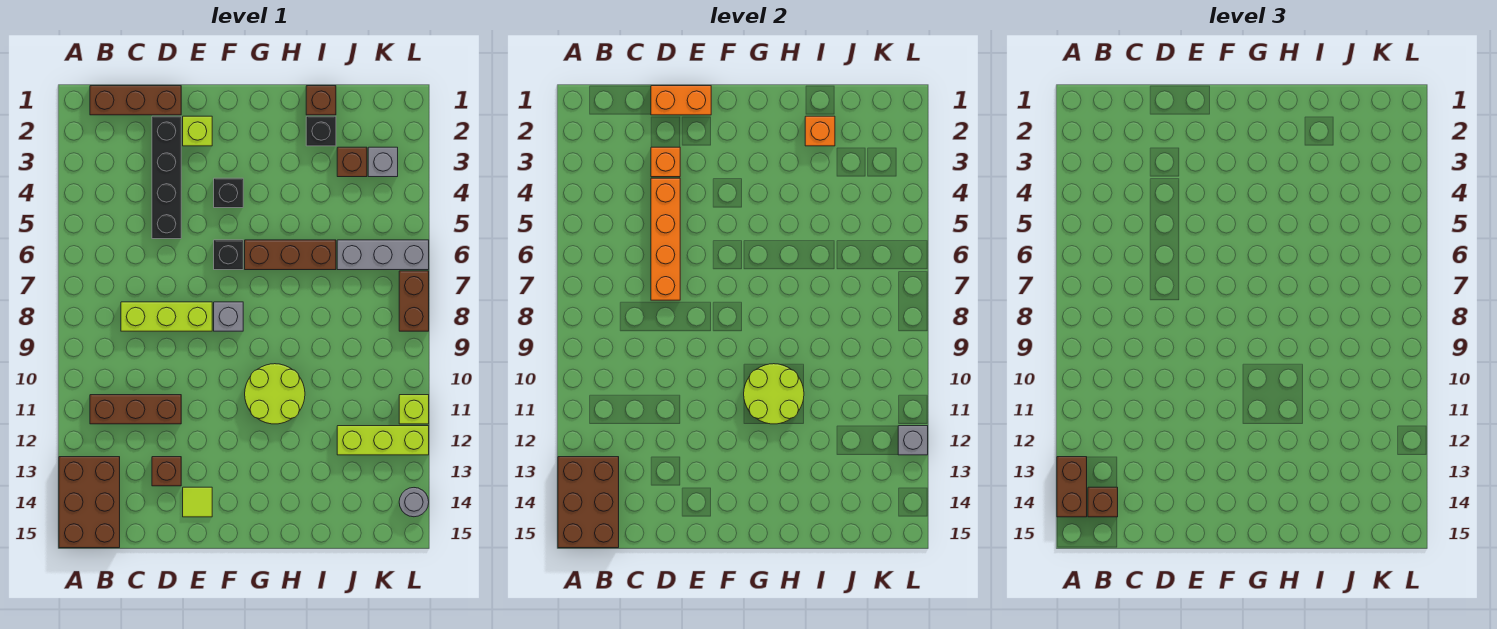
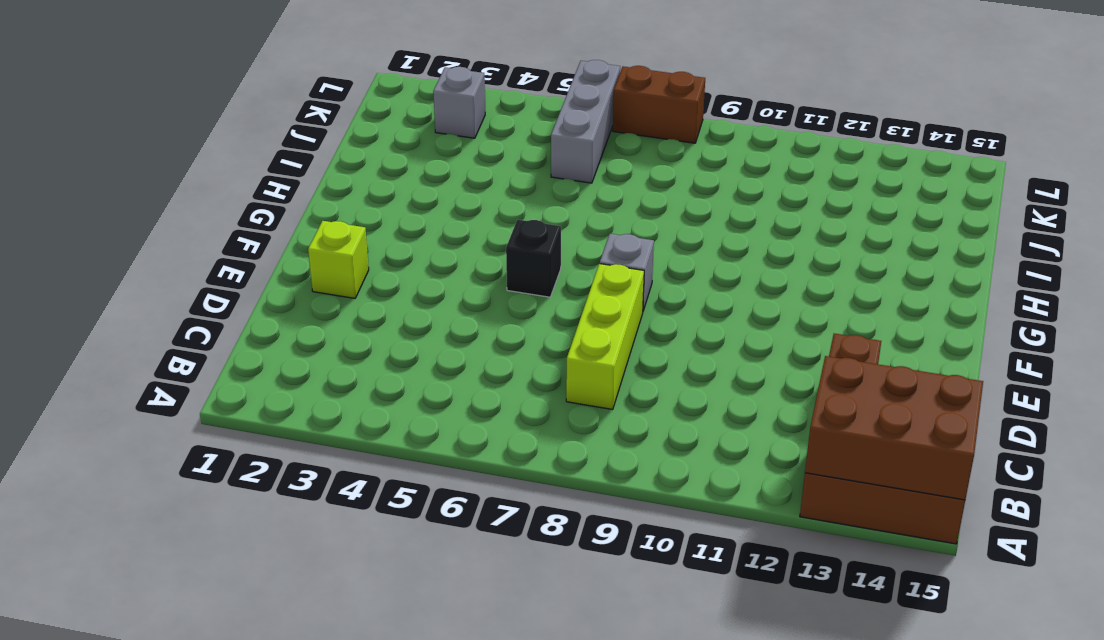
none -> brown 1x3 brick [90,86,181,115]
none -> brown 1x3 brick [90,395,181,424]
none -> black 1x4 brick [152,116,181,239]
none -> lime 1x1 tile [183,487,212,517]

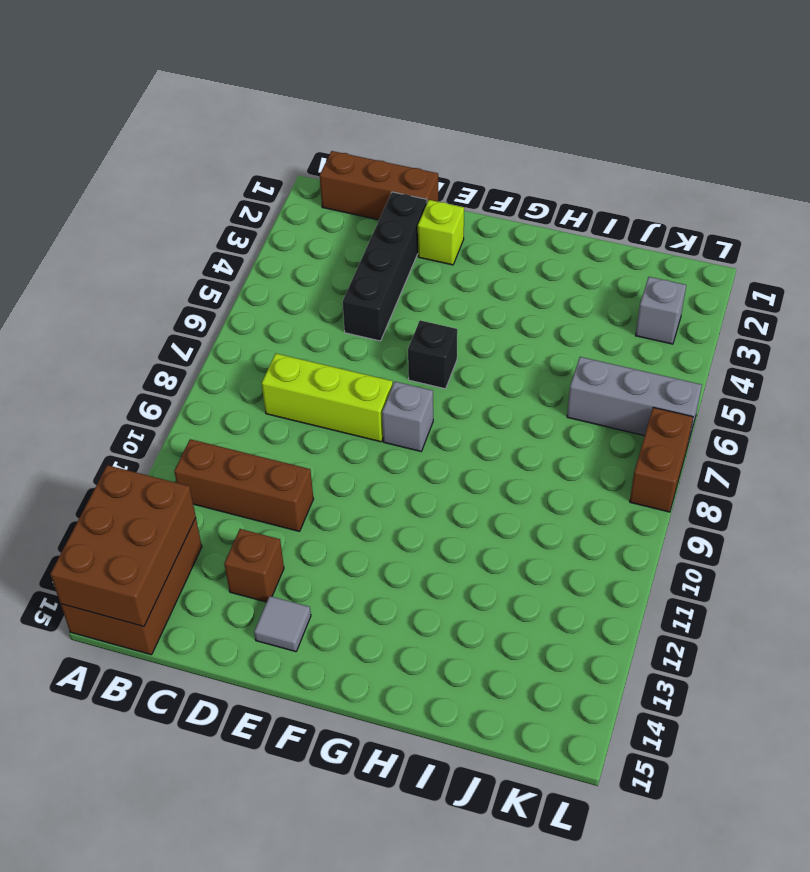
grey 1x1 tile [254,596,311,652] -> lime 1x1 tile [183,487,212,517]
none -> black 1x1 brick [214,178,243,208]
none -> brown 1x3 brick [245,240,336,270]
none -> lime 2x2 round brick [245,364,305,424]
none -> brown 1x1 brick [306,86,336,115]

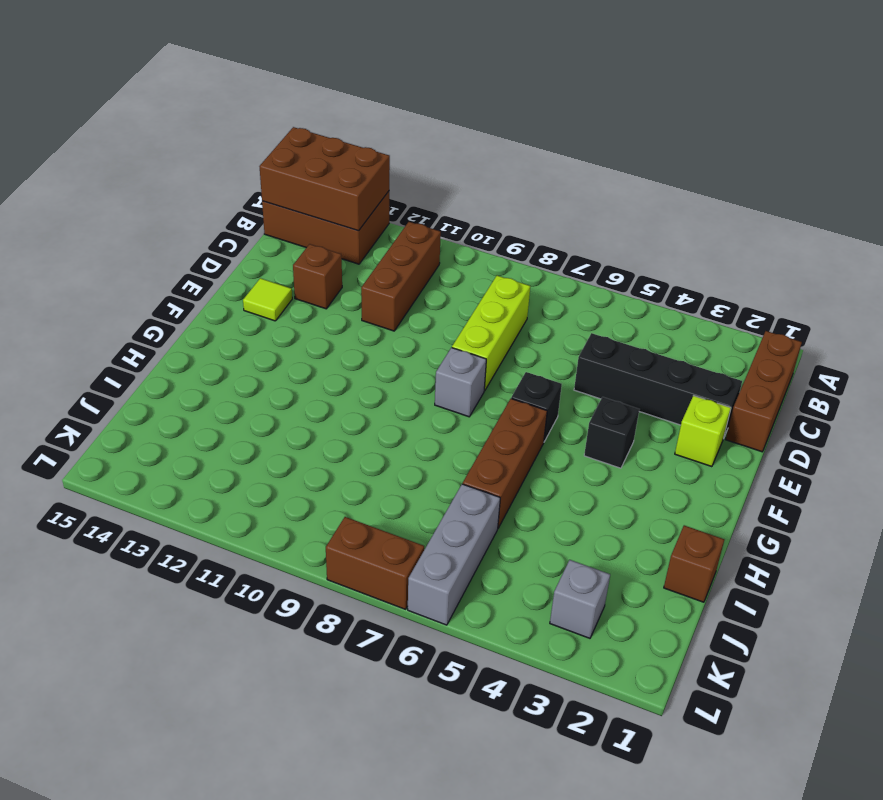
none -> lime 2x2 round brick [245,364,305,424]
none -> black 1x1 brick [306,116,336,146]
none -> brown 1x1 brick [337,147,367,177]
none -> lime 1x3 brick [337,426,429,455]

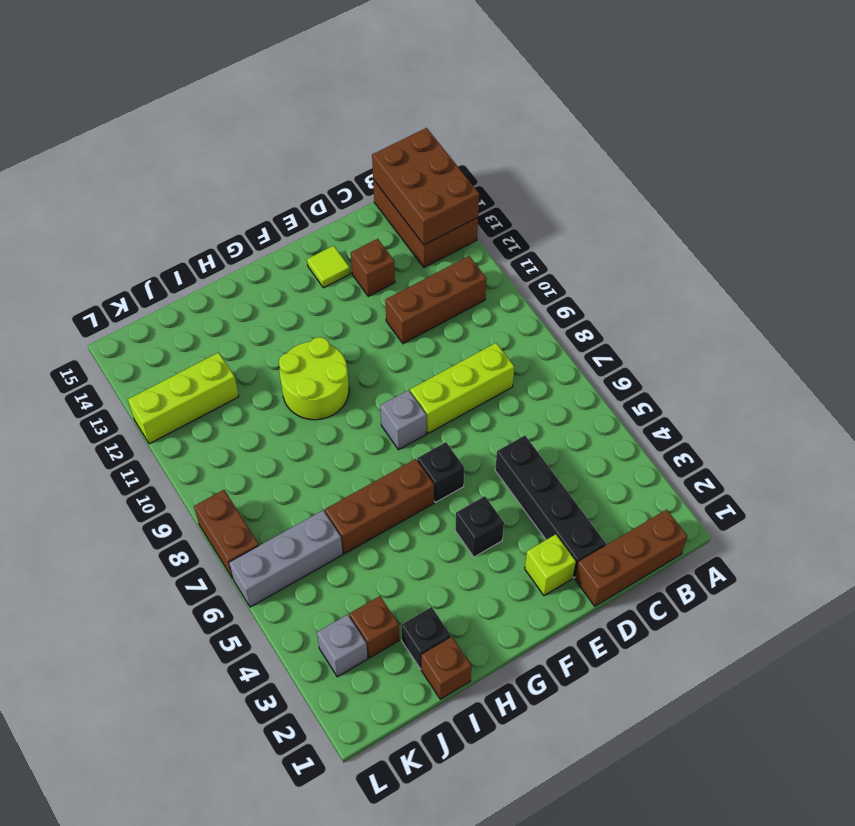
none -> lime 1x1 brick [399,395,429,424]
none -> grey 1x1 round brick [399,488,429,517]
none -> orange 1x2 brick [651,86,711,115]
none -> orange 1x1 brick [651,147,680,177]

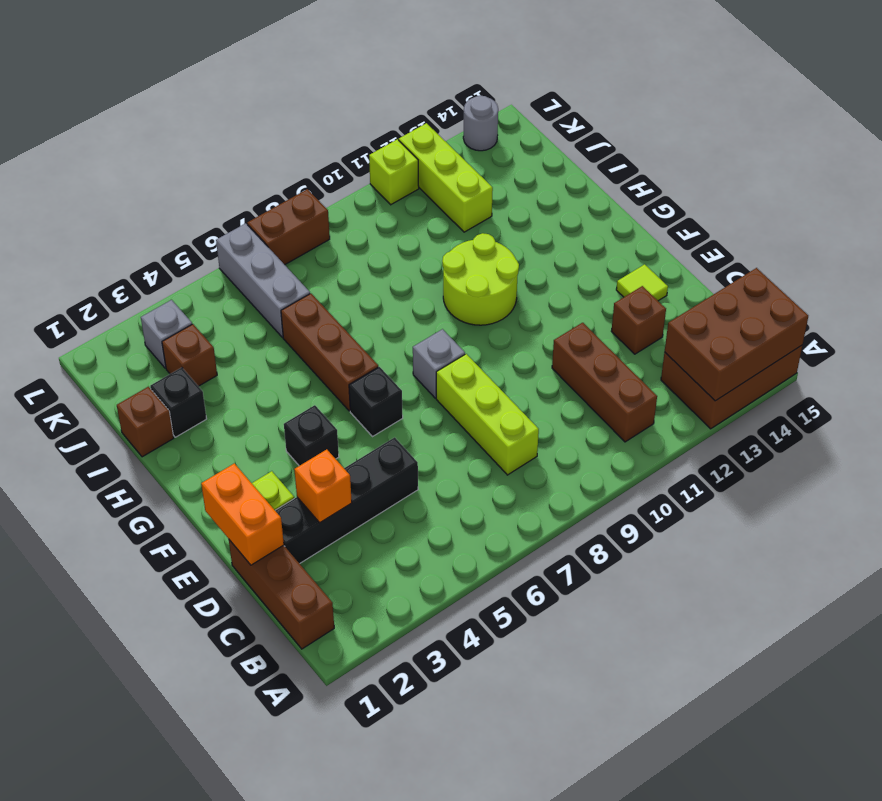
none -> orange 1x4 brick [651,178,680,300]
none -> lime 2x2 round brick [744,364,804,424]
none -> orange 1x1 brick [805,116,835,146]
none -> grey 1x1 brick [898,426,928,455]

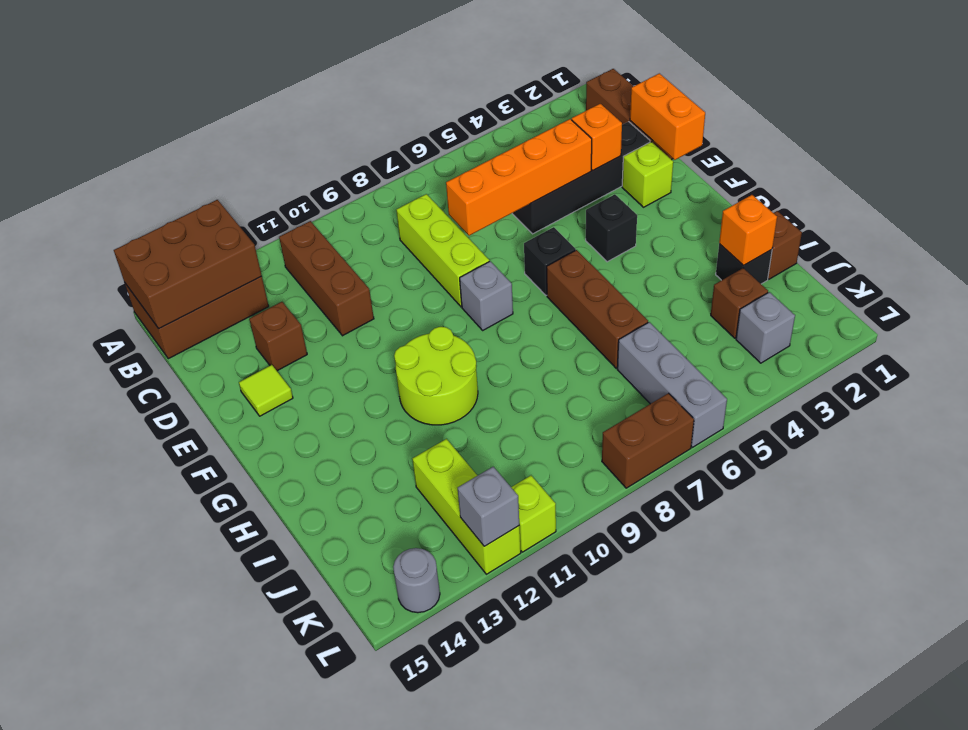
none -> lime 2x2 round brick [744,364,804,424]
none -> brown 1x2 brick [1057,457,1087,517]
none -> brown 1x1 brick [1088,487,1118,517]

